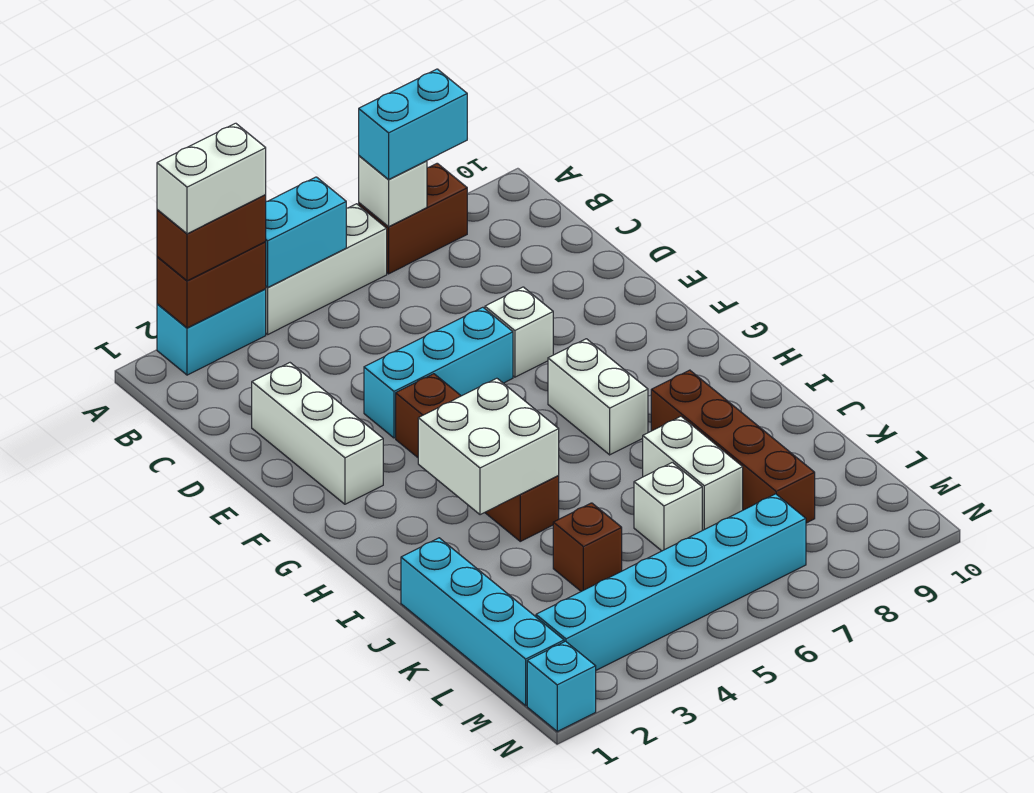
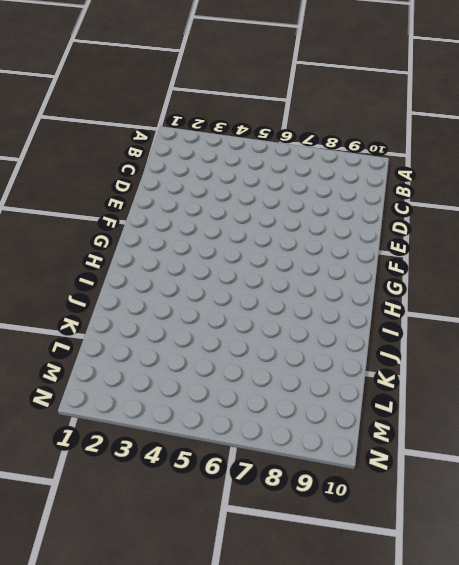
none -> cyan 1x2 brick [157,289,266,375]
none -> white 1x3 brick [266,204,387,334]
none -> brown 1x2 brick [359,163,467,274]

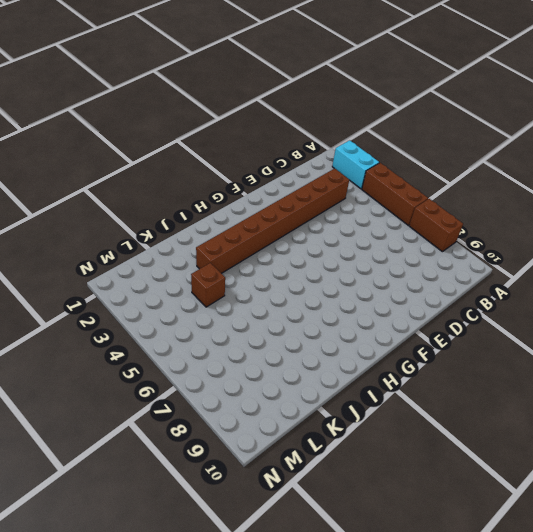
brown 1x3 brick [362,163,428,225] -> white 1x3 brick [266,204,387,334]
brown 1x8 brick [196,168,349,273] -> none
none -> white 1x3 brick [252,363,383,504]
none -> cyan 1x3 brick [364,307,513,438]
none -> white 1x1 brick [485,287,553,377]

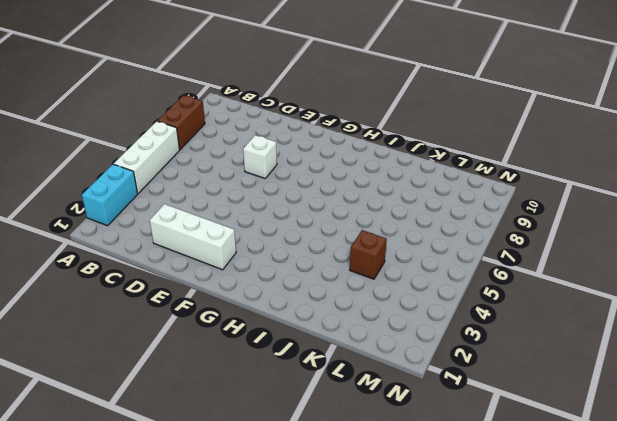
none -> cyan 1x3 brick [364,307,513,438]
none -> brown 1x4 brick [396,374,559,541]
none -> white 1x2 brick [548,339,648,455]

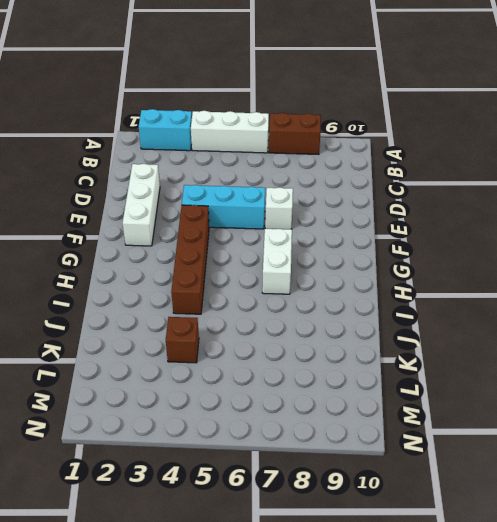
none -> brown 1x4 brick [651,370,815,523]
none -> cyan 1x4 brick [401,538,564,705]
none -> white 1x2 brick [643,416,743,530]

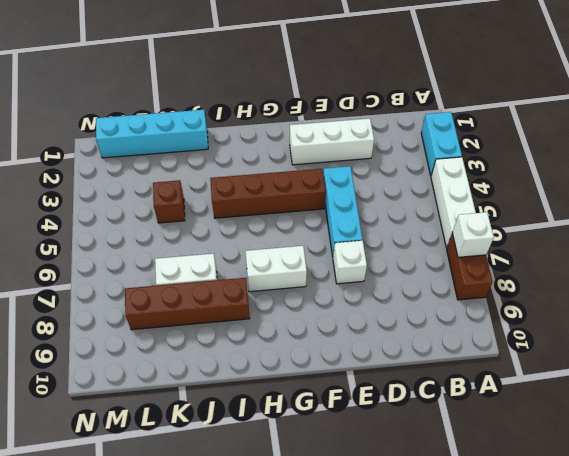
none -> white 1x1 brick [634,462,702,551]
none -> cyan 1x6 brick [536,494,806,670]
none -> cyan 1x1 brick [527,641,596,731]

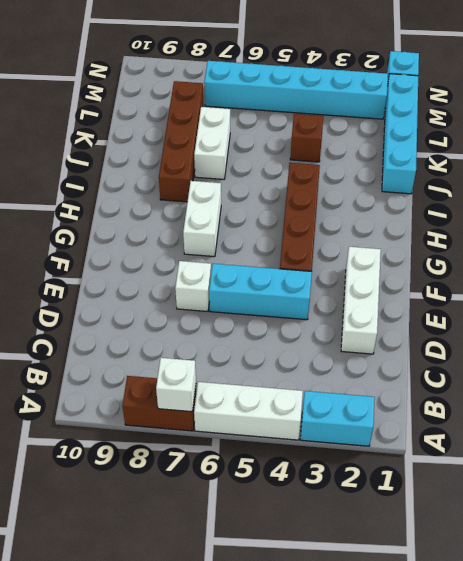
none -> white 1x1 brick [634,462,702,551]
none -> brown 1x2 brick [157,242,266,328]
none -> cyan 1x2 brick [266,177,346,287]

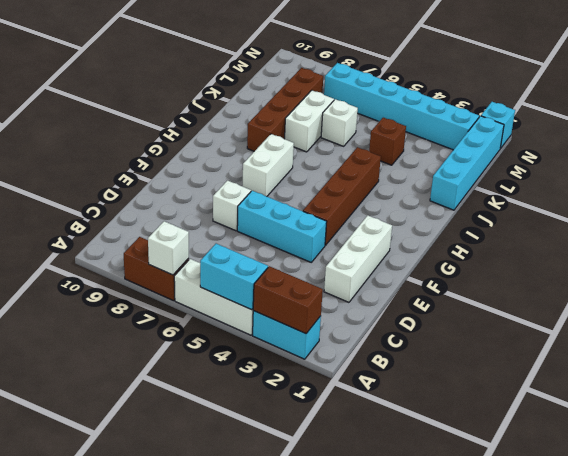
none -> white 2x2 brick [418,378,559,515]
none -> brown 1x2 brick [157,195,266,281]
none -> cyan 1x2 brick [359,69,467,180]

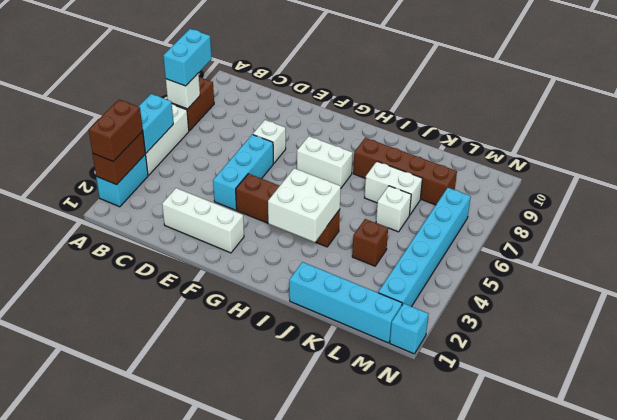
none -> white 1x2 brick [157,123,266,234]

